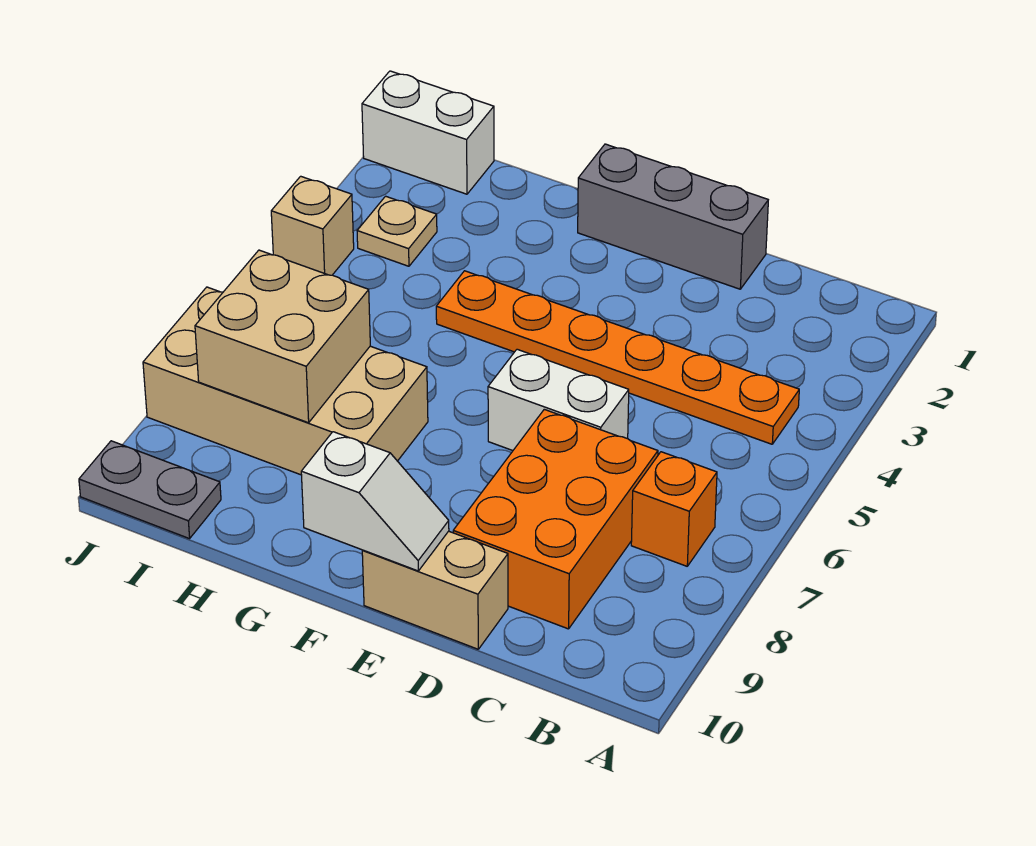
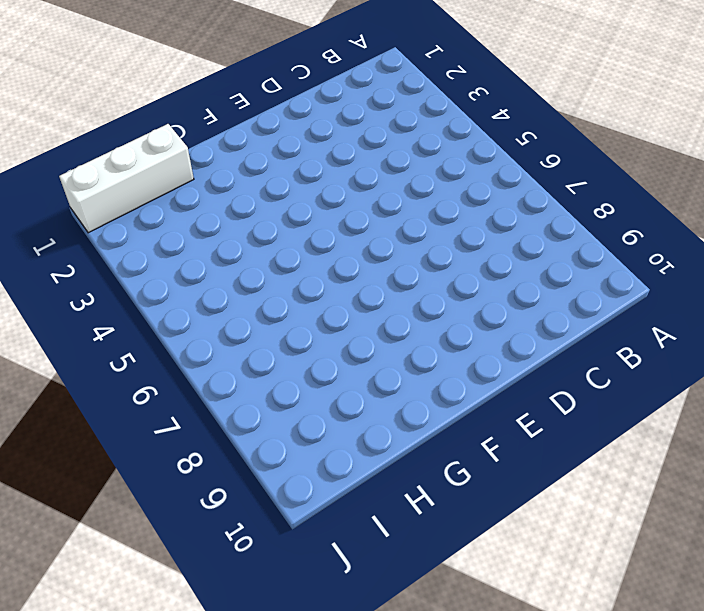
white 1x3 brick [59,124,194,233] -> white 1x2 brick [362,71,494,194]
none -> orange 1x6 plate [436,271,799,444]
none -> orange 1x1 brick [631,452,717,566]
none -> orange 2x3 brick [453,409,658,629]

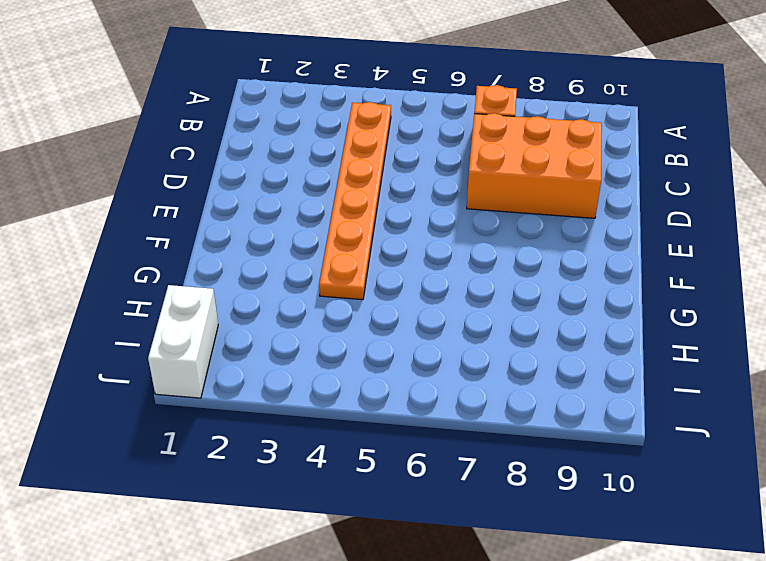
none -> grey 1x3 brick [578,144,768,289]
none -> white 1x2 brick [488,349,629,451]
none -> tan 1x2 brick [362,531,508,649]

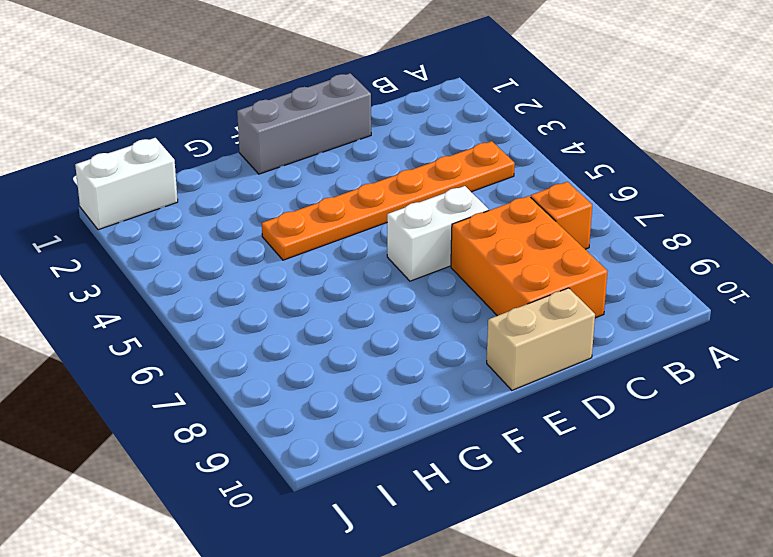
none -> tan 2x4 brick [143,287,428,475]
none -> tan 1x1 plate [357,196,437,266]
none -> grey 1x2 plate [79,441,221,539]

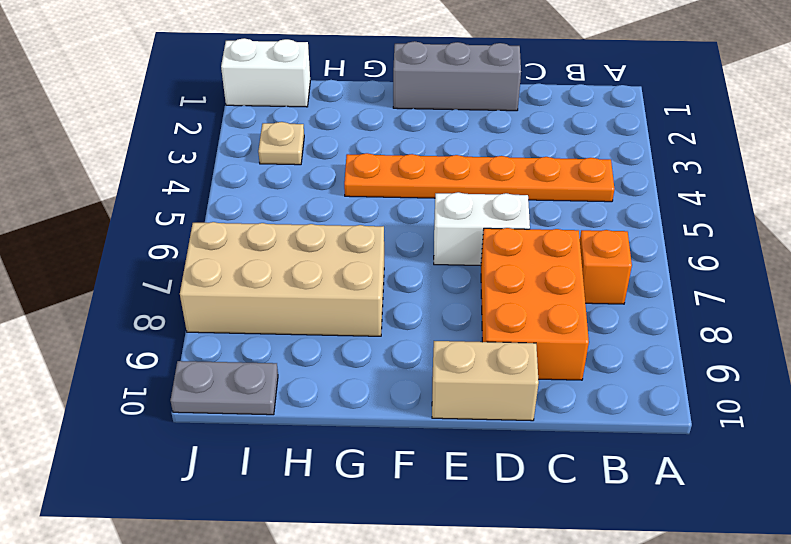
none -> tan 1x1 brick [271,176,354,275]
none -> white 1x2 slope [301,432,449,571]
none -> tan 2x2 brick [195,250,370,423]

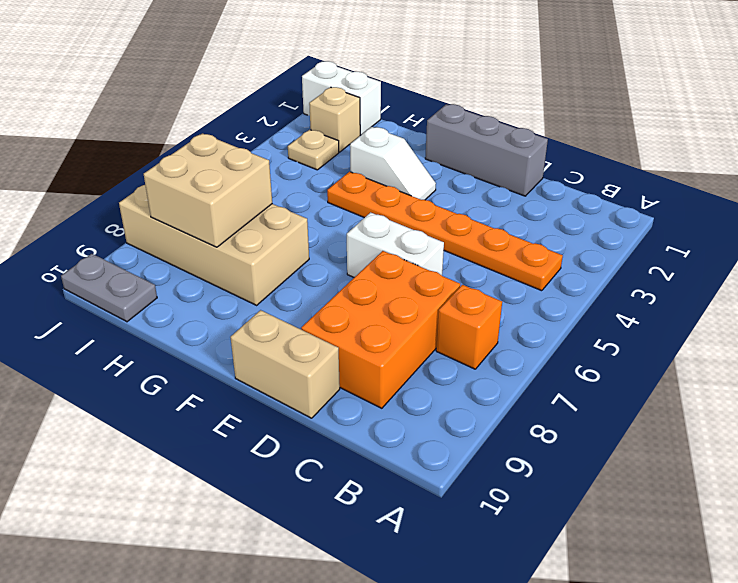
white 1x2 slope [350,127,436,200] -> white 1x2 slope moved to [301,432,449,571]
tan 1x1 brick [309,87,360,152] -> tan 1x1 brick moved to [271,176,354,275]

